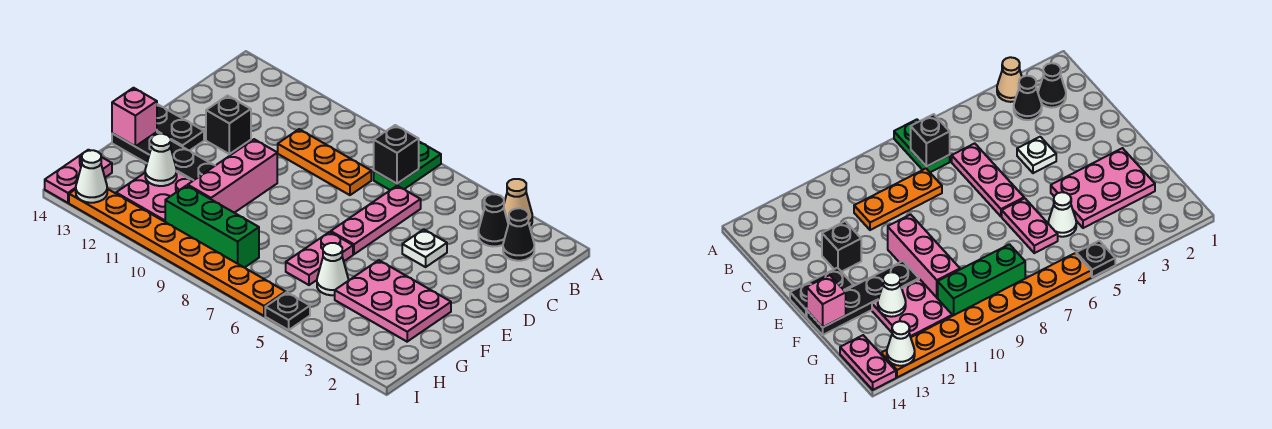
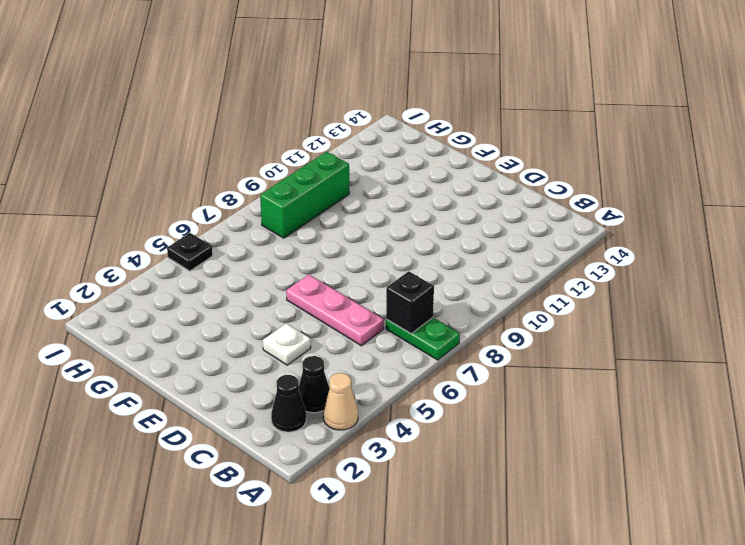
none -> orange 1x3 plate [278,129,371,195]
none -> black 1x1 brick [206,96,251,154]
none -> pink 1x3 brick [188,139,277,213]

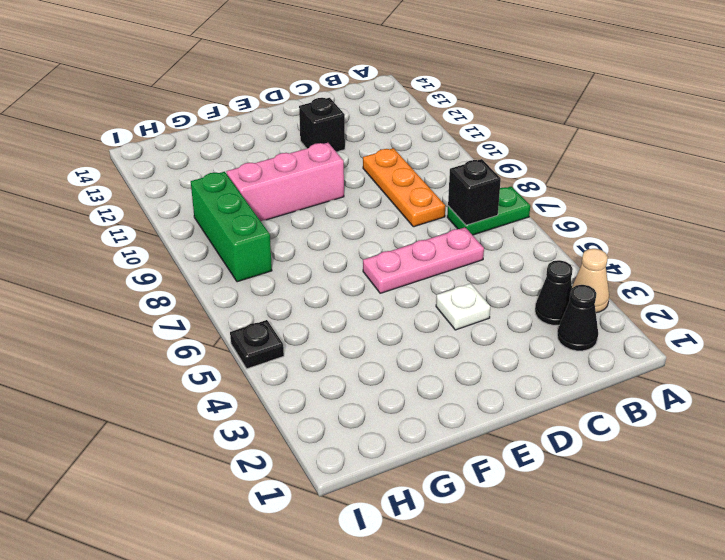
none -> black 1x2 plate [157,104,204,151]
none -> pink 2x3 plate [335,260,451,342]
none -> pink 1x2 plate [286,232,353,285]

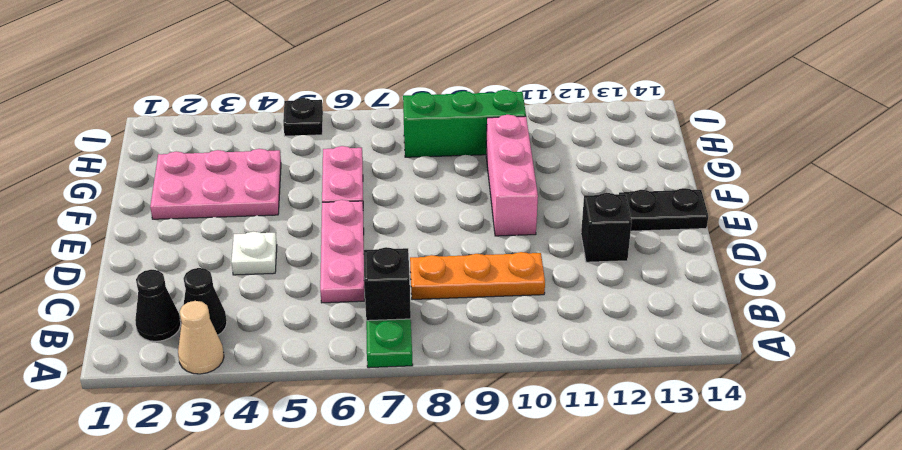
none -> black 1x4 plate [112,132,215,181]
none -> white 1x1 cone [317,243,348,295]
none -> pink 2x2 plate [116,172,192,222]

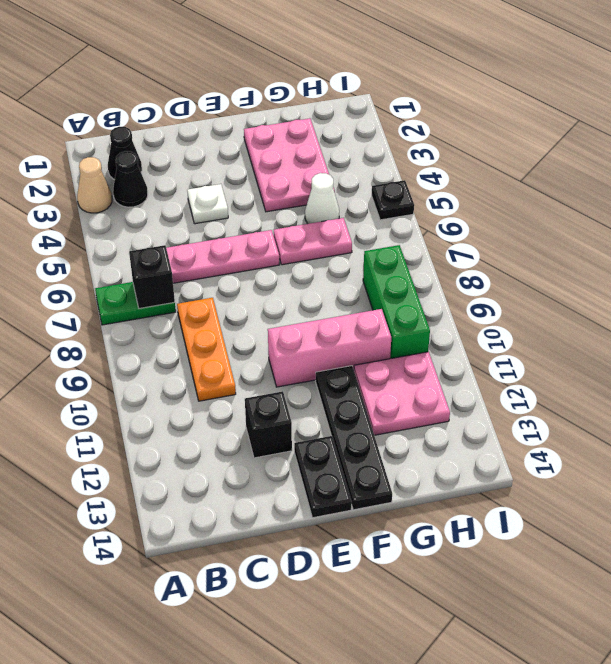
none -> pink 1x2 plate [45,150,112,203]
none -> orange 1x8 plate [69,189,286,316]
none -> pink 1x1 brick [112,88,157,146]

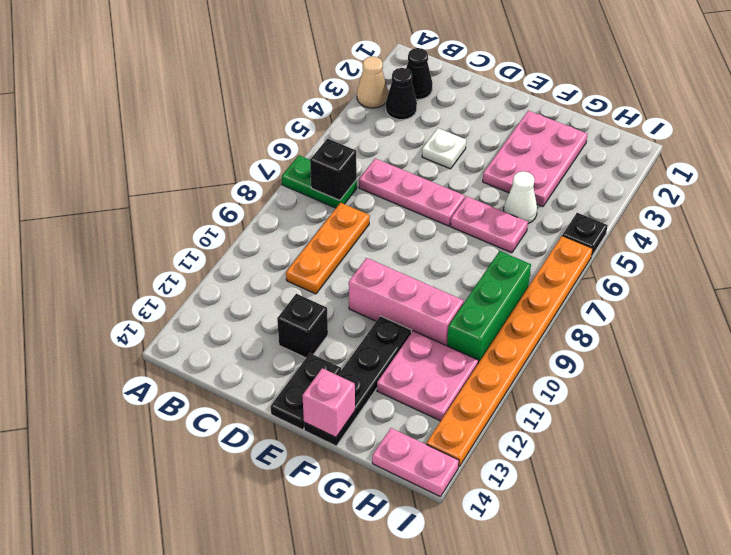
none -> white 1x1 cone [145,134,177,186]
none -> white 1x1 cone [76,150,107,203]

